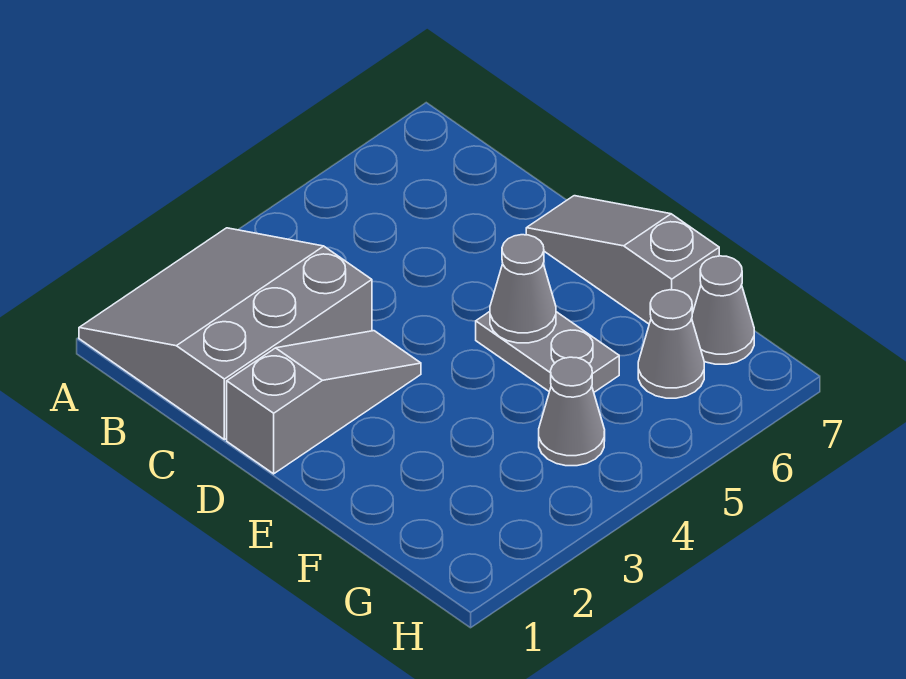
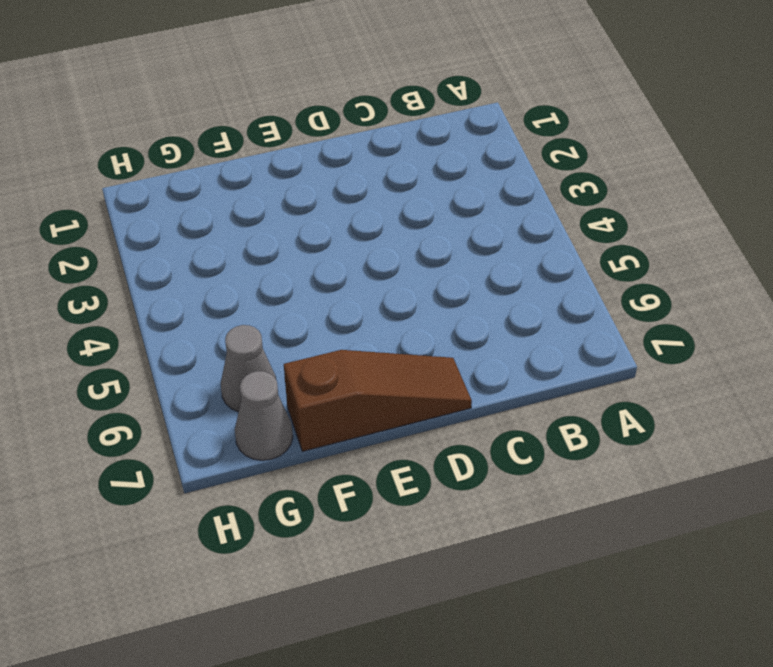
brown 1x3 slope [284,350,472,451] -> grey 1x3 slope [526,196,719,324]
none -> grey 3x3 slope [79,228,372,440]
none -> grey 1x3 slope [227,331,421,474]

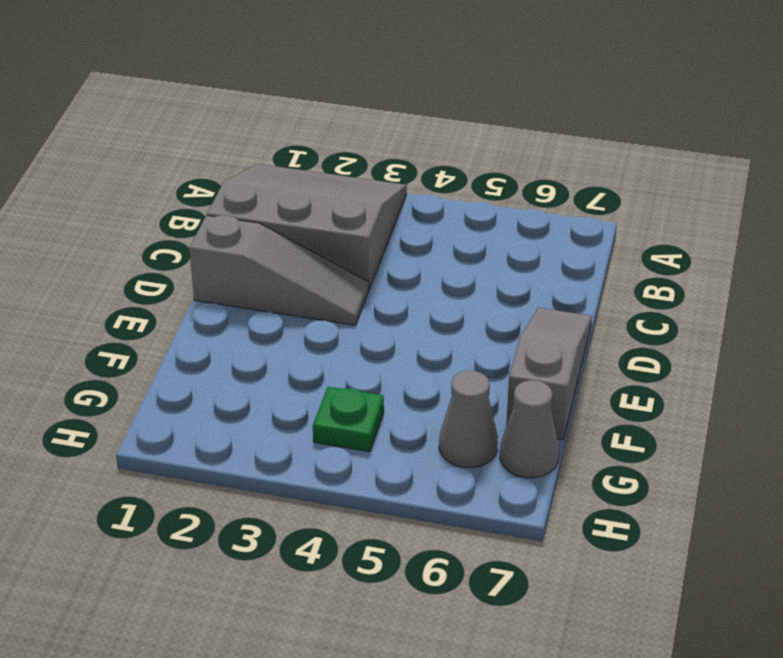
green 1x1 plate [313,386,384,452] -> grey 1x1 cone [539,357,605,466]
none -> grey 1x2 plate [476,312,619,392]
none -> grey 1x1 cone [490,235,556,343]

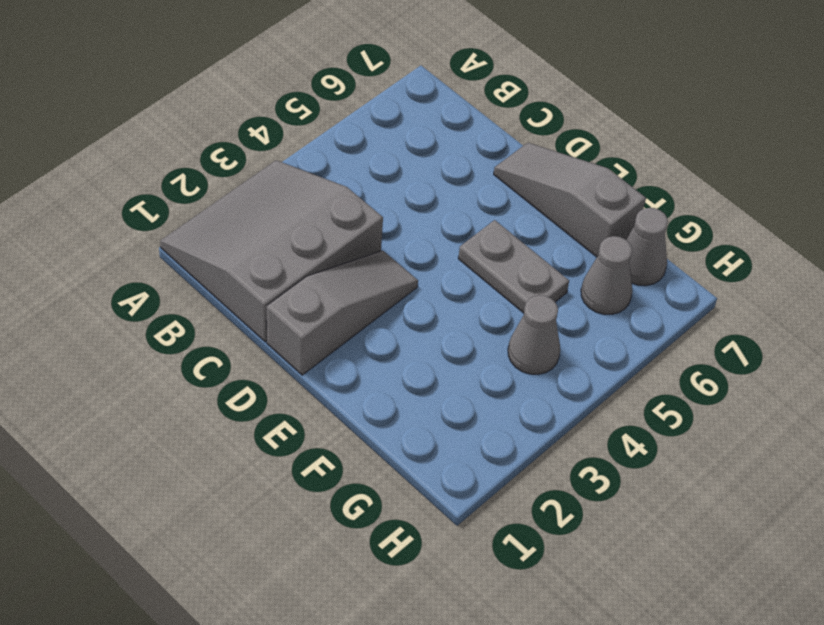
none -> grey 1x1 cone [490,235,556,343]

